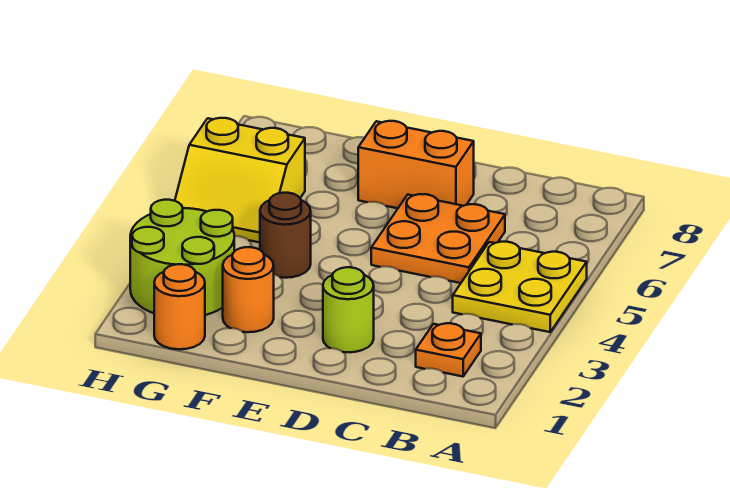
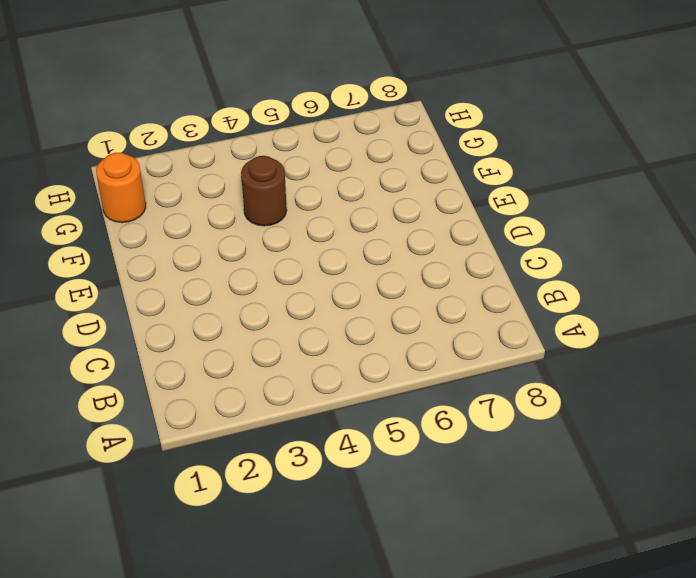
none -> yellow 2x2 plate [453,242,587,332]
none -> orange 1x1 plate [416,323,481,377]

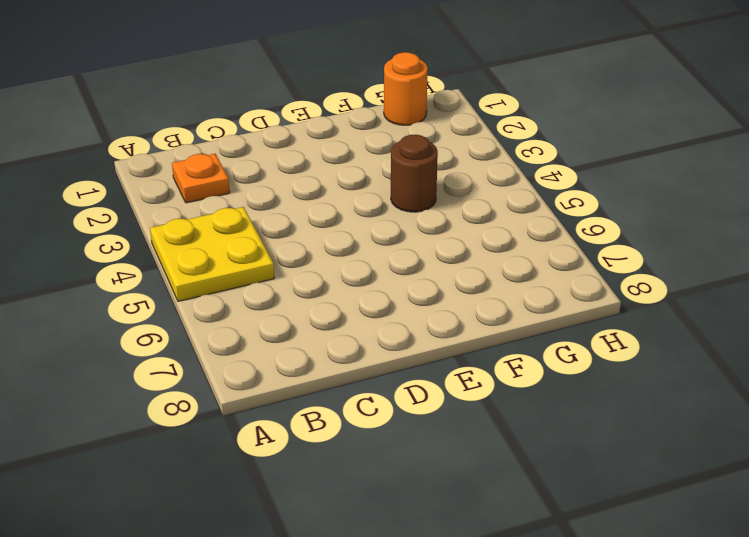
none -> orange 2x2 plate [371,194,505,283]
none -> lime 1x1 round brick [323,267,374,352]

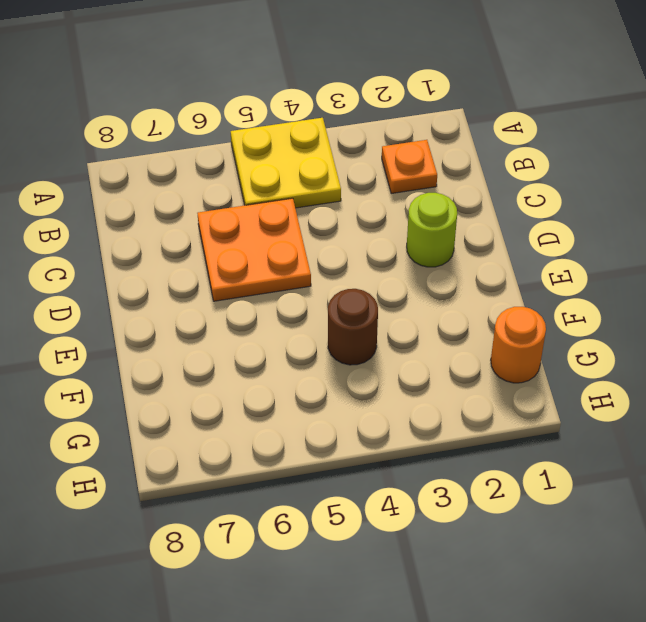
none -> orange 1x2 brick [358,121,474,208]
none -> orange 1x1 round brick [223,247,274,332]

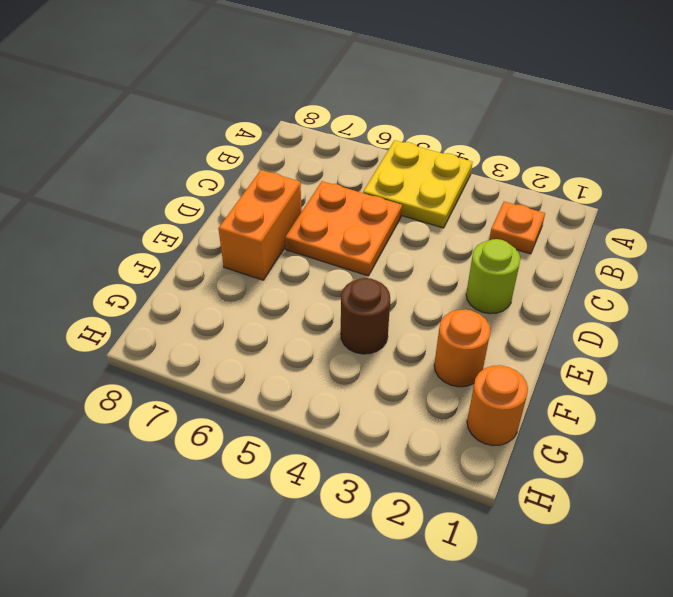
none -> lime 2x2 round brick [130,200,234,315]
none -> yellow 2x2 slope [175,118,305,242]

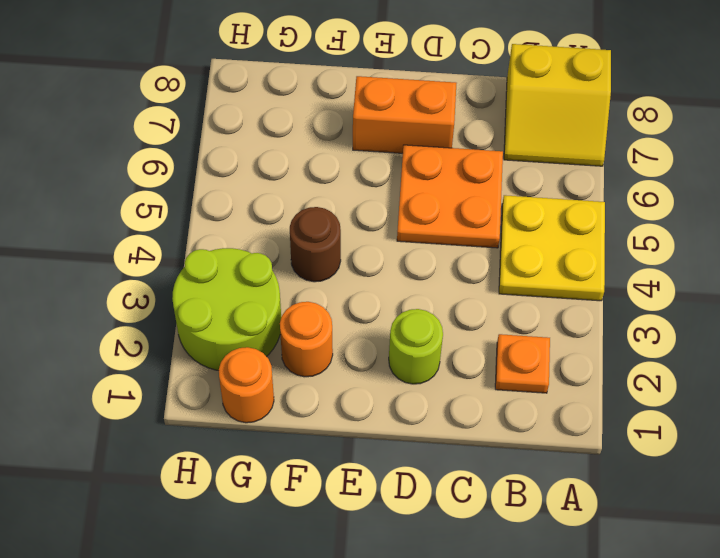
yellow 2x2 slope [504,44,611,166] -> yellow 2x2 slope moved to [175,118,305,242]

